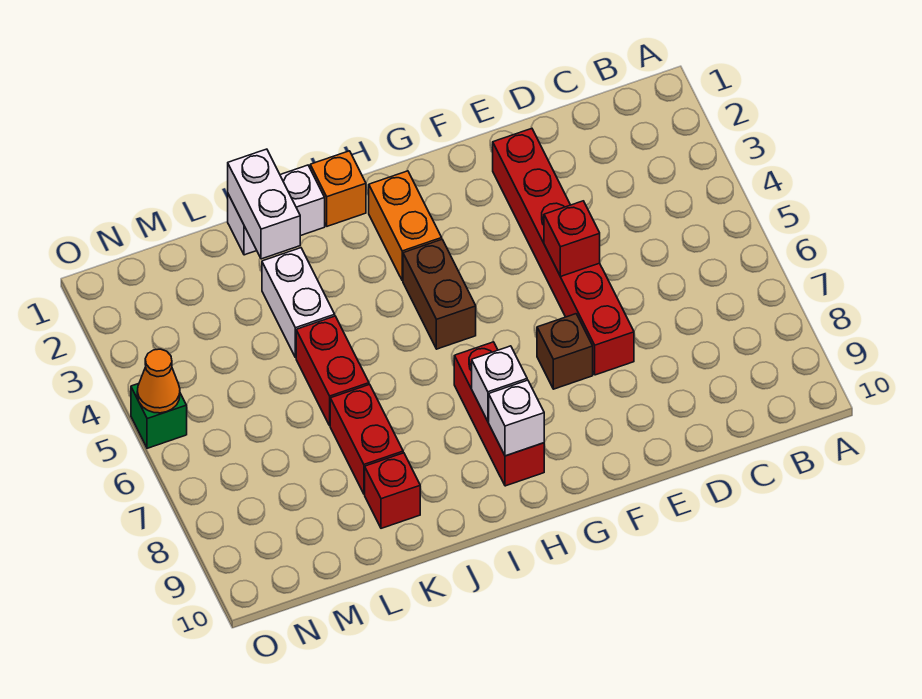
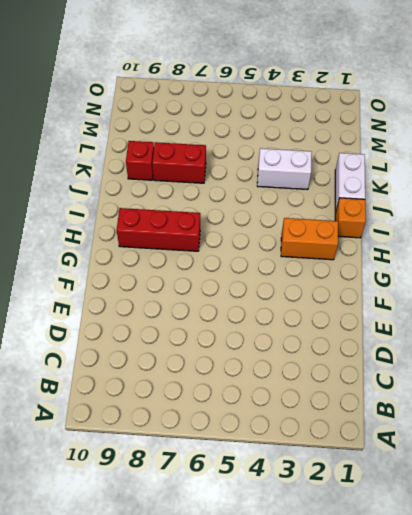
none -> red 1x6 brick [493,128,634,375]
none -> brown 1x1 brick [537,314,593,389]
none -> brown 1x2 brick [403,240,476,349]

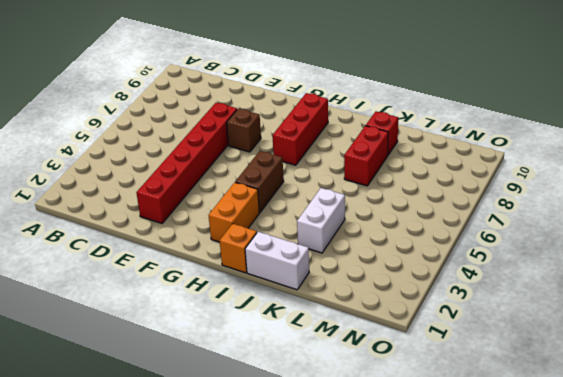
none -> red 1x2 brick [296,316,369,425]
none -> green 1x1 brick [131,384,187,448]
none -> red 1x1 brick [544,201,600,277]

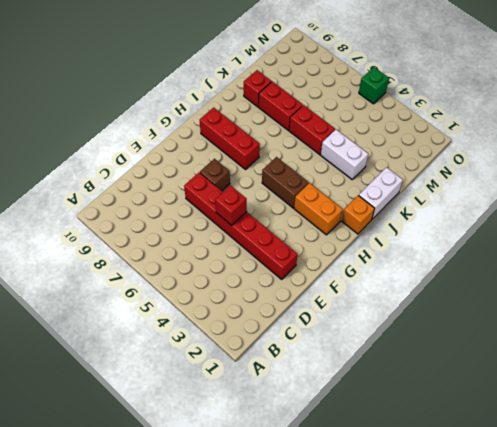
none -> white 1x1 brick [472,346,527,422]
none -> white 1x1 brick [489,380,544,456]
none -> white 1x2 brick [228,149,300,259]

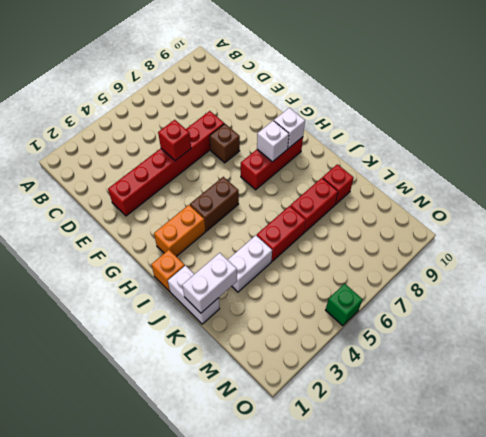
none -> orange 1x1 cone [137,349,180,413]

